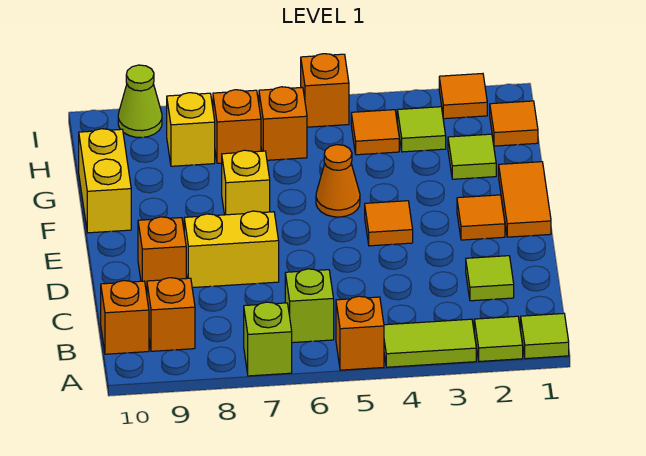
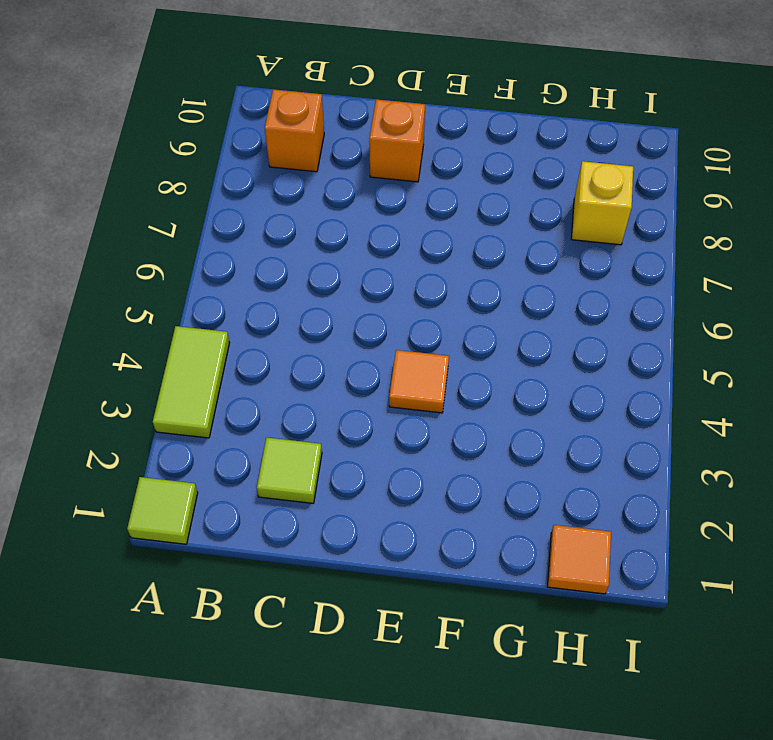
none -> lime 1x1 tile [474,316,523,361]
none -> orange 1x1 brick [336,296,384,370]
none -> lime 1x1 brick [244,302,292,376]

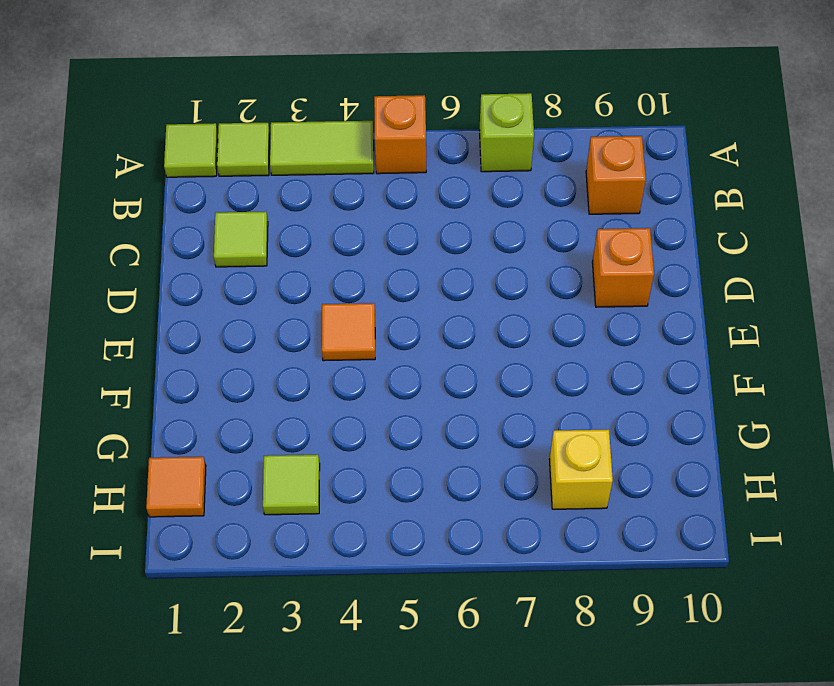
none -> lime 1x1 brick [285,269,334,343]
none -> orange 1x1 brick [101,281,149,354]
none -> yellow 1x2 brick [184,211,279,288]

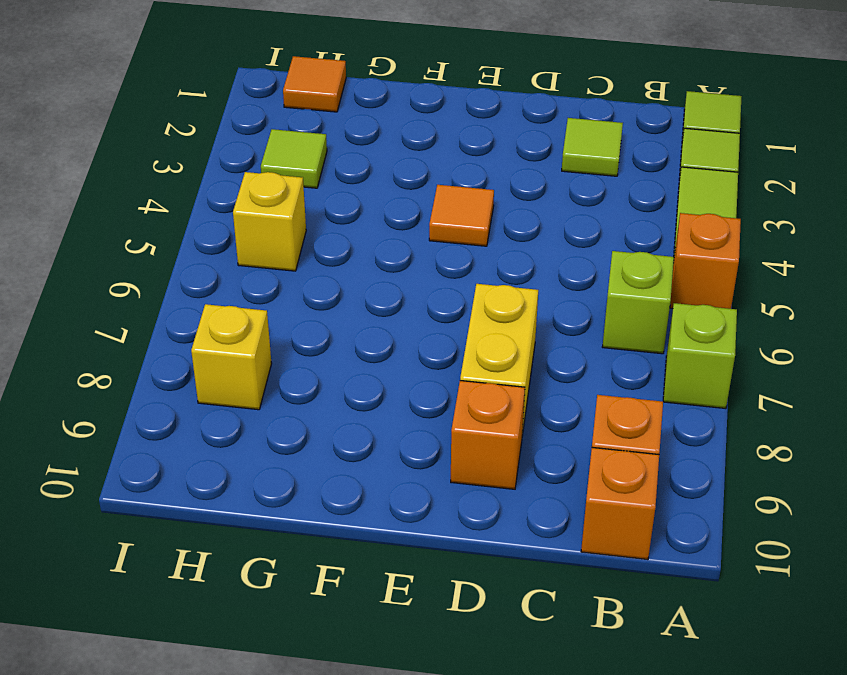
yellow 1x1 brick [233,172,306,271] -> yellow 1x1 brick moved to [222,150,270,215]
none -> orange 1x2 tile [499,162,551,237]
none -> orange 1x1 tile [457,195,505,240]
none -> orange 1x1 cone [316,145,360,217]

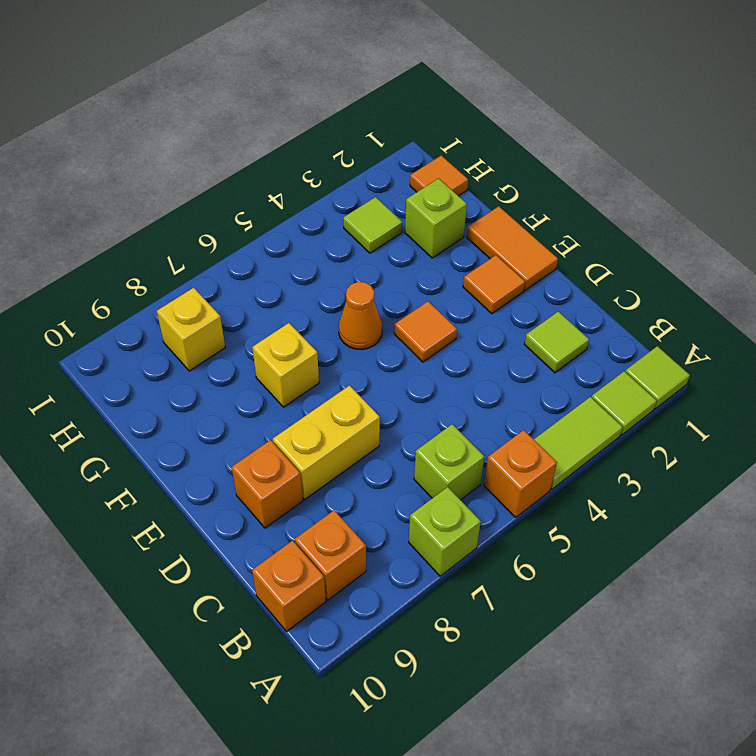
lime 1x1 brick [405,178,467,258] -> lime 1x1 tile [448,134,496,179]
none -> yellow 1x2 brick [79,129,131,233]
none -> orange 1x1 tile [351,110,399,155]
none -> orange 1x1 brick [259,87,307,160]

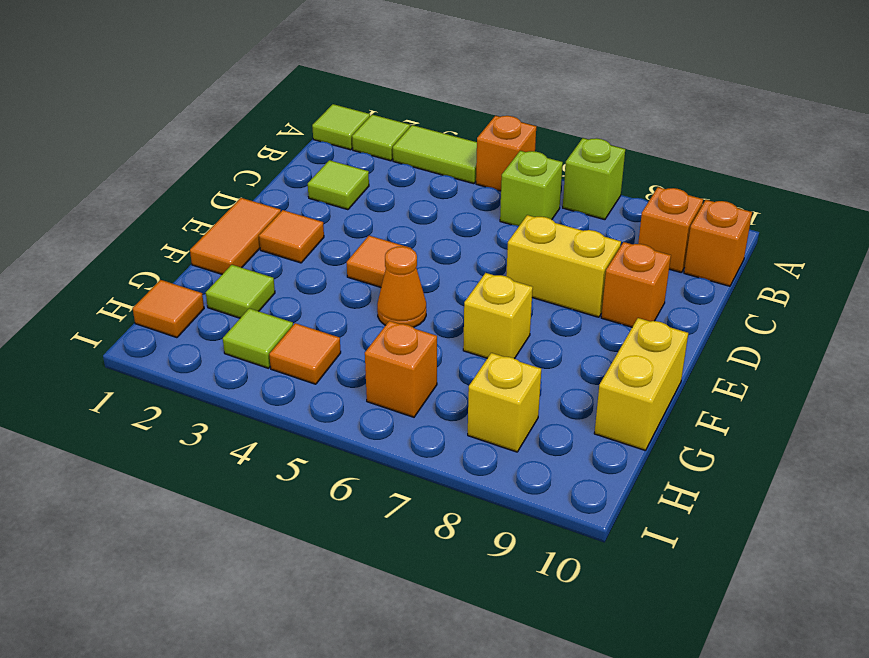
none -> orange 1x1 brick [213,90,261,163]
none -> orange 1x1 tile [439,74,487,119]
none -> orange 1x1 brick [301,54,349,127]

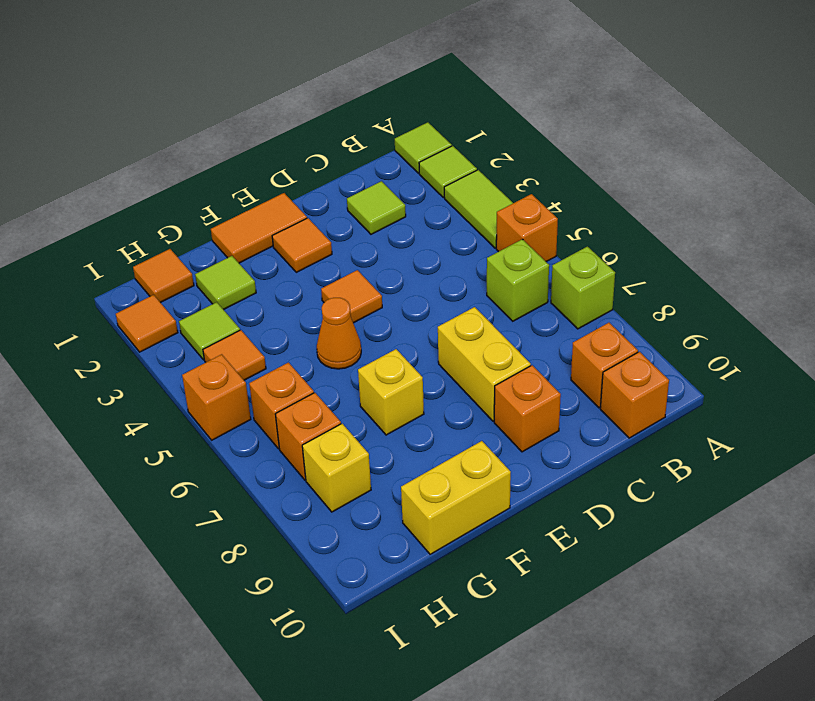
none -> lime 1x1 cone [118,65,162,138]

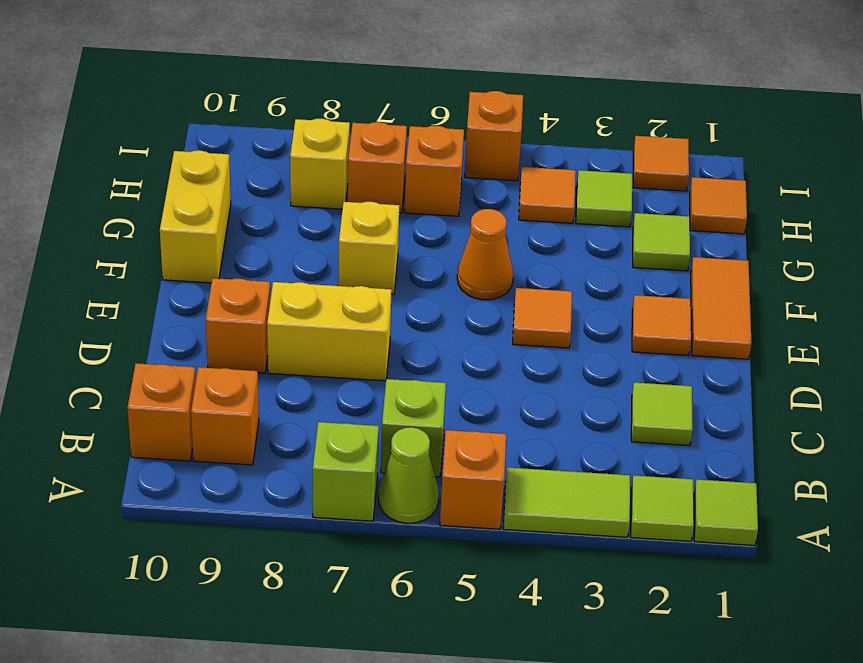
lime 1x1 cone [378,427,439,523] -> lime 1x1 cone moved to [118,65,162,138]

